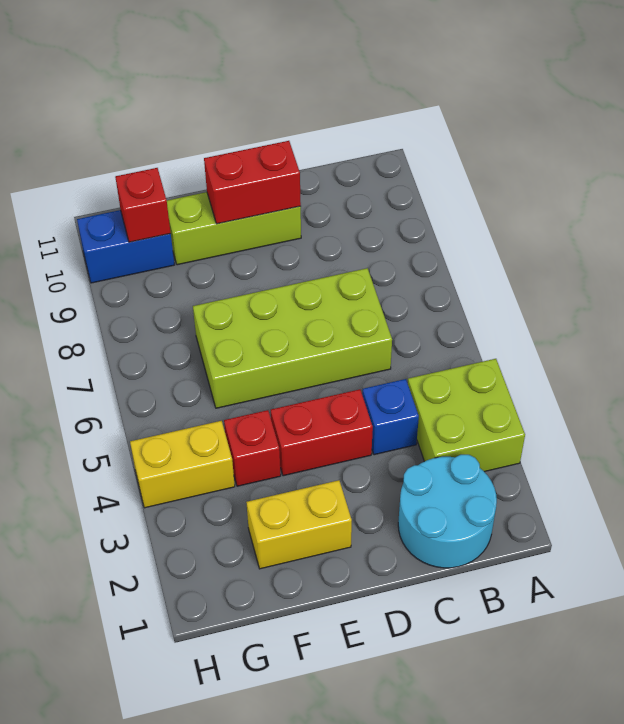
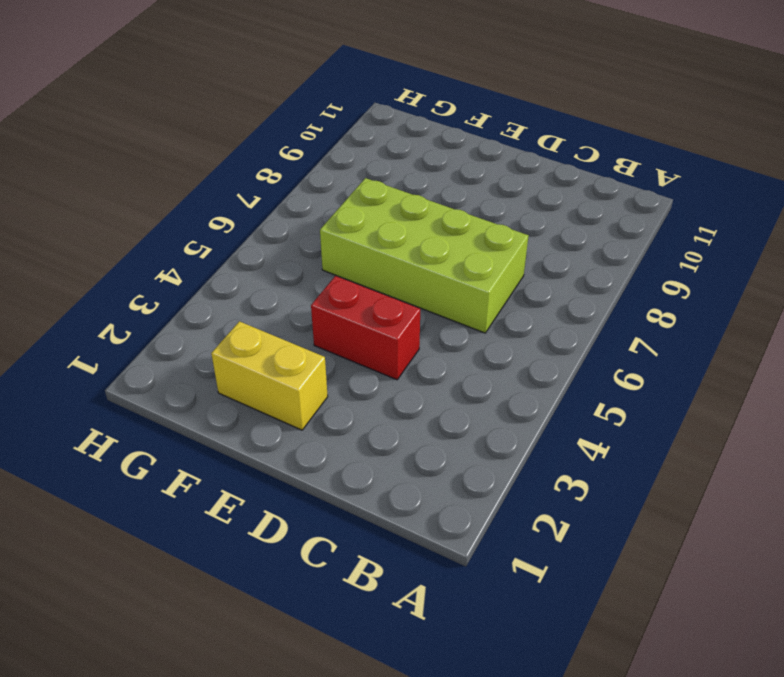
none -> lime 2x2 brick [408,359,525,472]
none -> cyan 2x2 round brick [398,455,497,568]
none -> blue 1x1 brick [362,379,419,455]

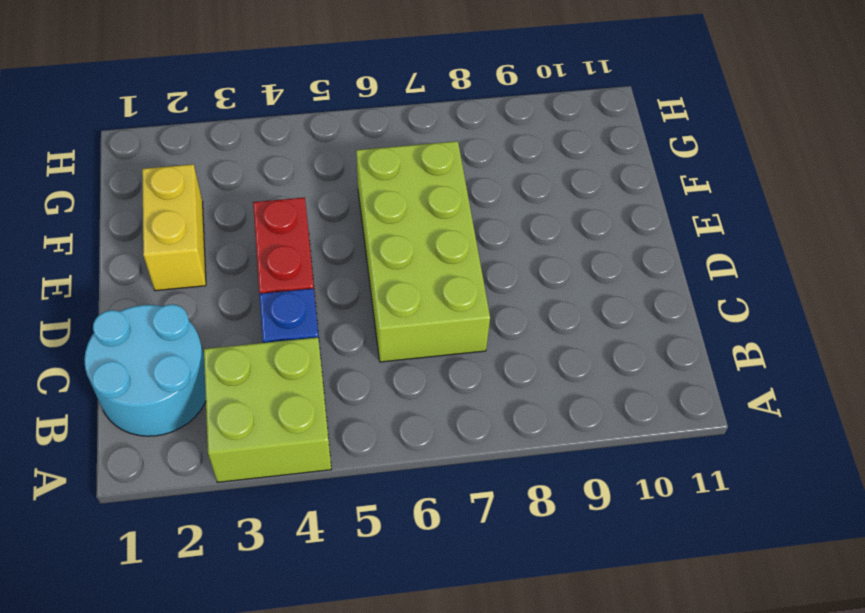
none -> lime 1x3 brick [167,192,301,265]
none -> red 1x1 brick [224,410,281,486]
none -> yellow 1x2 brick [130,421,235,508]

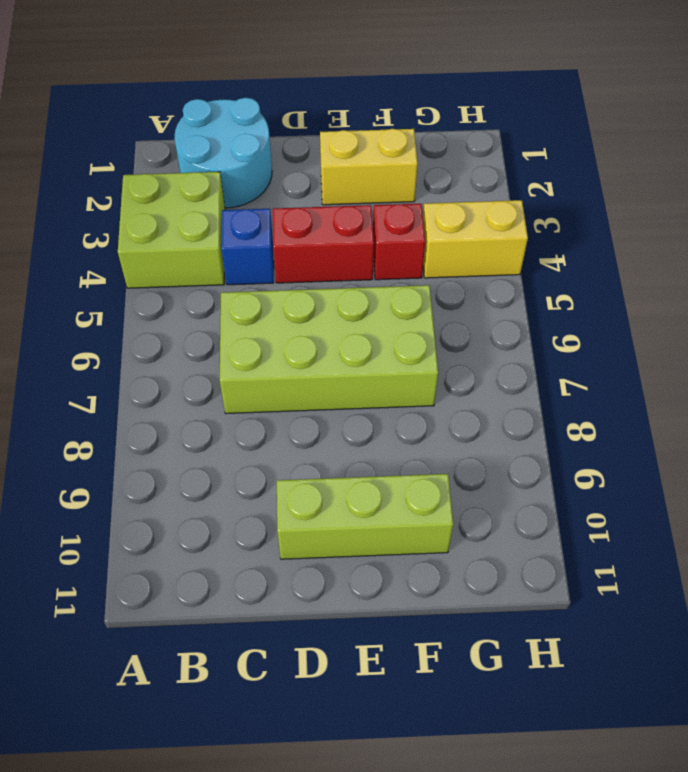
none -> blue 1x2 brick [77,210,174,283]
none -> red 1x2 brick [204,141,301,224]
none -> red 1x1 brick [115,168,171,242]

